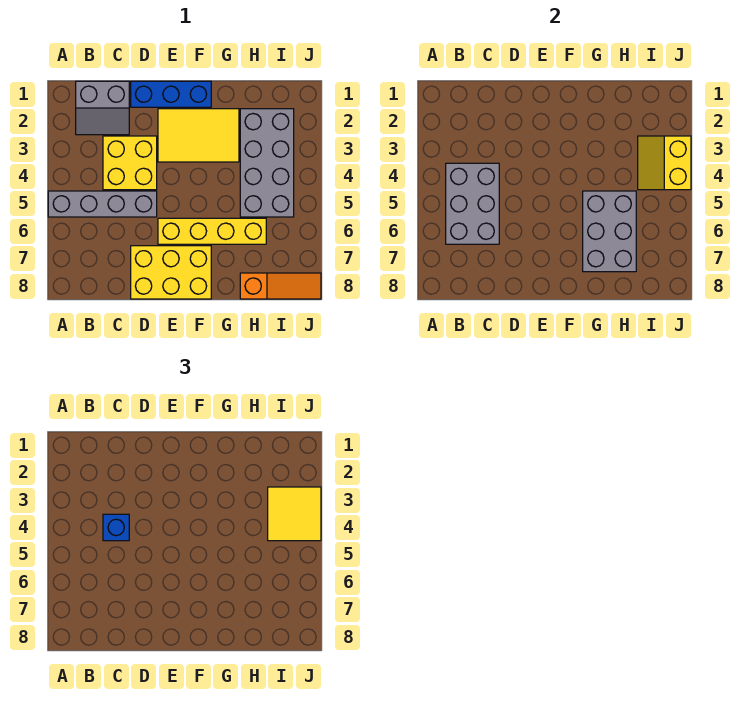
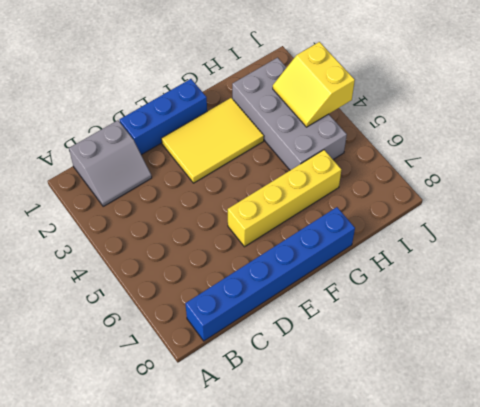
blue 1x6 brick [185,207,355,341] -> yellow 2x3 brick [131,246,211,299]
none -> grey 1x4 brick [48,191,157,217]
none -> yellow 2x2 brick [103,136,157,190]
none -> orange 1x3 slope [240,273,321,299]

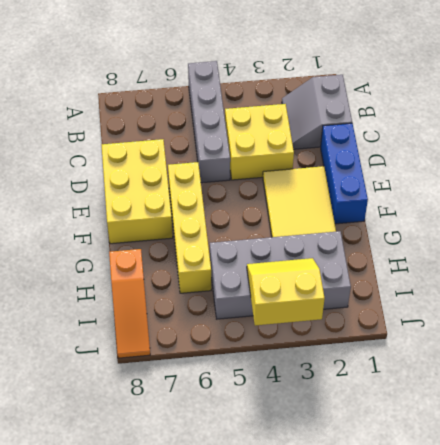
none -> grey 2x3 brick [446,163,499,244]
none -> grey 2x3 brick [583,191,636,272]
none -> blue 1x1 brick [103,514,129,541]

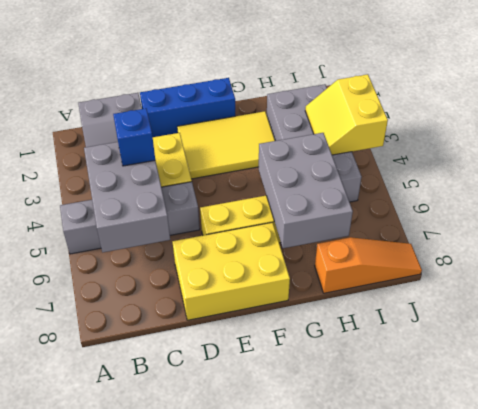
none -> yellow 2x2 tile [268,487,321,541]

